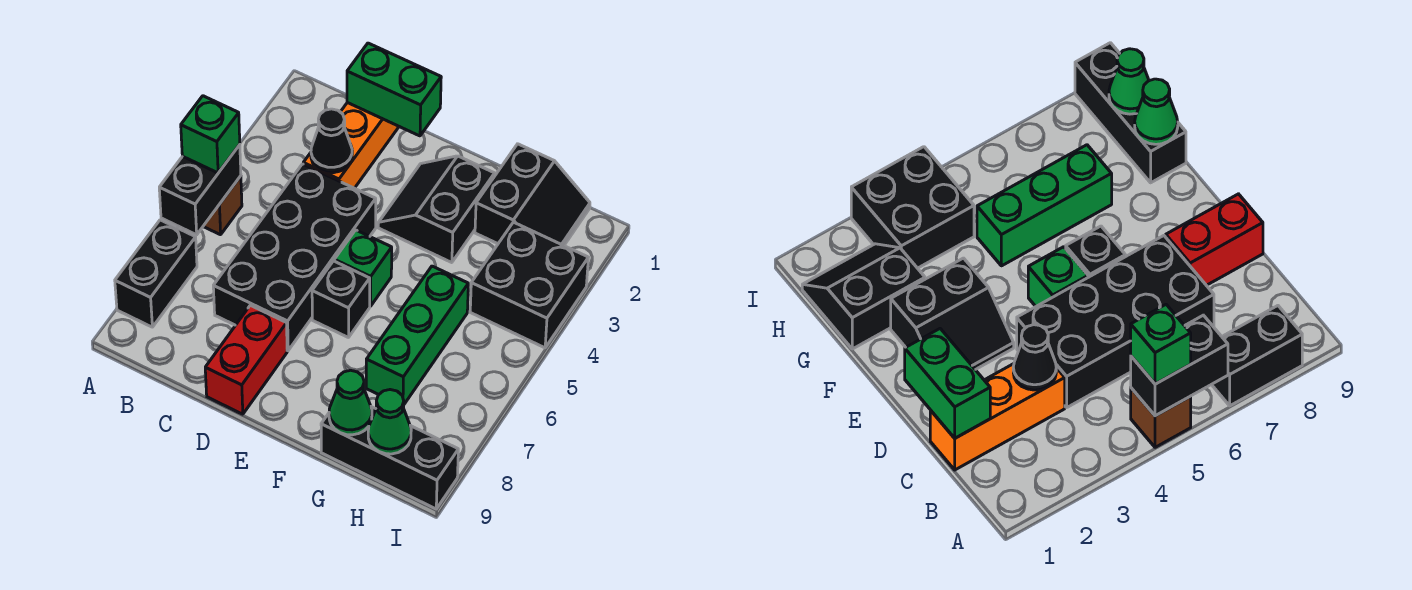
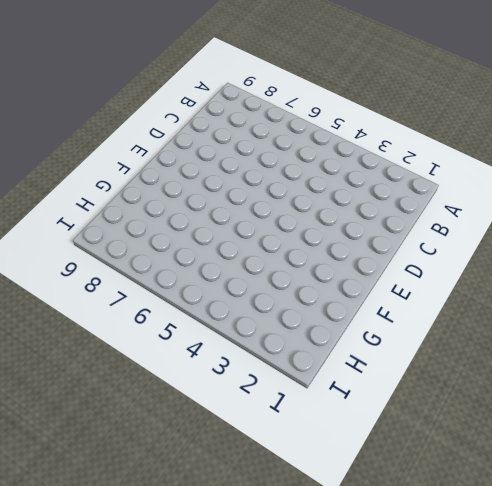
none -> brown 1x1 brick [203,176,242,235]
none -> black 1x2 brick [115,220,197,327]
none -> orange 1x3 brick [303,103,399,188]

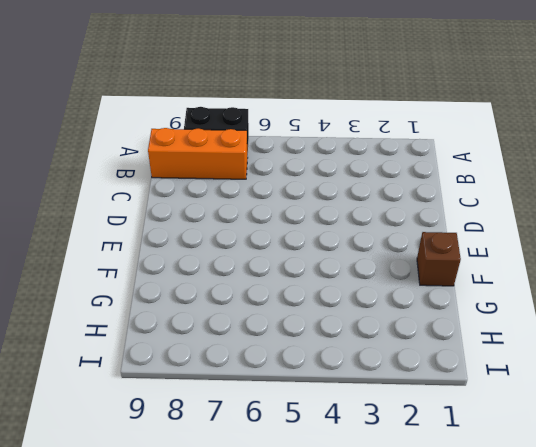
orange 1x3 brick [148,128,248,179] -> orange 1x3 brick moved to [303,103,399,188]
brown 1x1 brick [417,232,461,286] -> brown 1x1 brick moved to [203,176,242,235]
none -> black 2x4 brick [213,164,376,351]
none -> red 1x2 brick [205,305,287,414]
none -> black 2x2 slope [378,156,495,263]

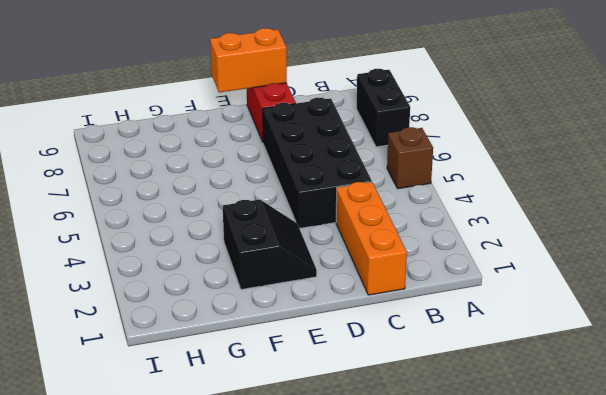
orange 1x2 brick [210,28,287,92] -> none
none -> green 1x1 brick [334,230,392,306]
none -> black 1x1 brick [312,261,370,338]
none -> black 2x2 slope [475,144,590,245]

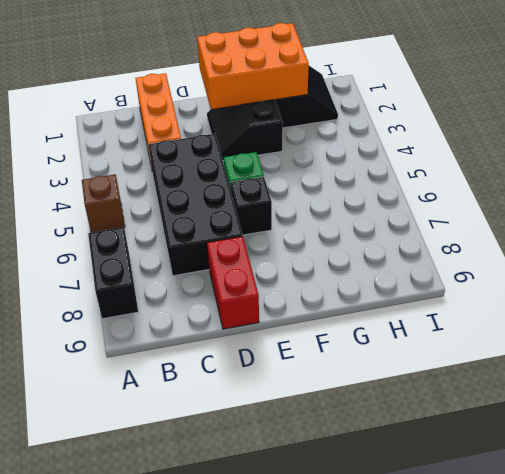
orange 2x3 brick [197,23,309,109] -> none
none -> green 1x3 brick [366,266,468,404]
none -> black 1x3 brick [321,407,458,509]
none -> black 2x2 brick [470,222,588,348]

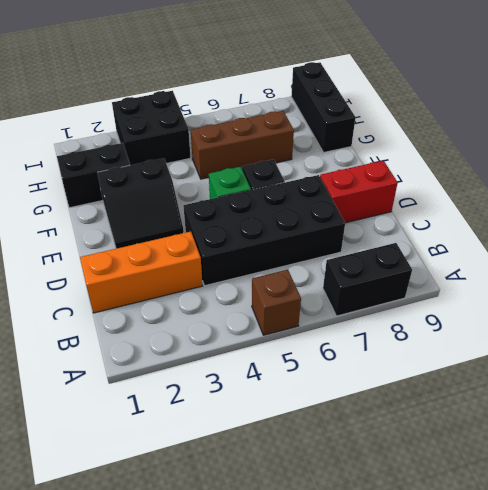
brown 1x3 brick [191,111,294,179] -> green 1x3 brick [366,266,468,404]
none -> black 1x2 brick [159,145,241,235]
none -> green 1x2 brick [347,43,441,136]
none -> black 1x1 cone [311,109,352,173]

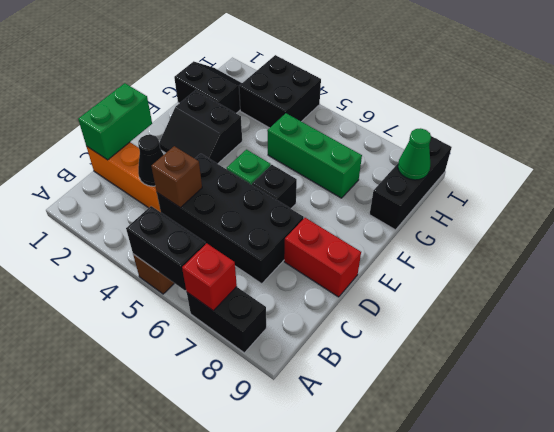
red 1x1 brick [182,243,237,311] -> none
brown 1x1 brick [151,146,202,208] -> none
none -> green 1x1 cone [329,370,372,435]
none -> green 1x1 brick [181,96,240,173]

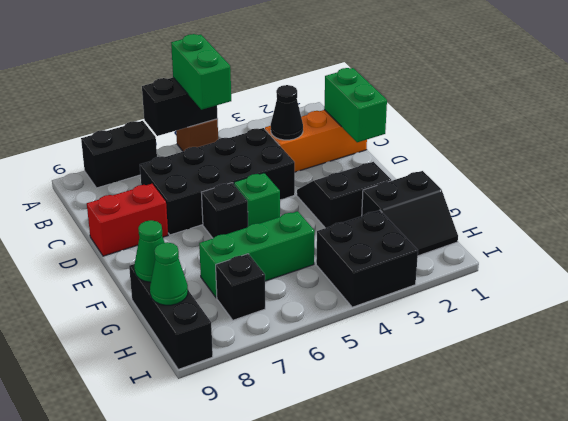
green 1x2 brick [171,34,231,110] -> green 1x1 brick [181,96,240,173]
black 1x1 brick [216,254,265,320] -> none

